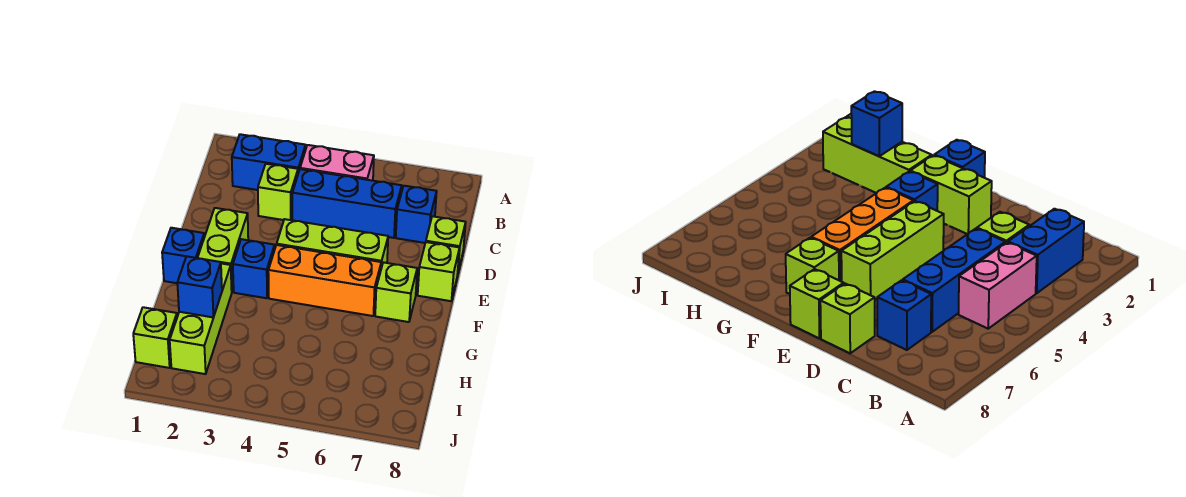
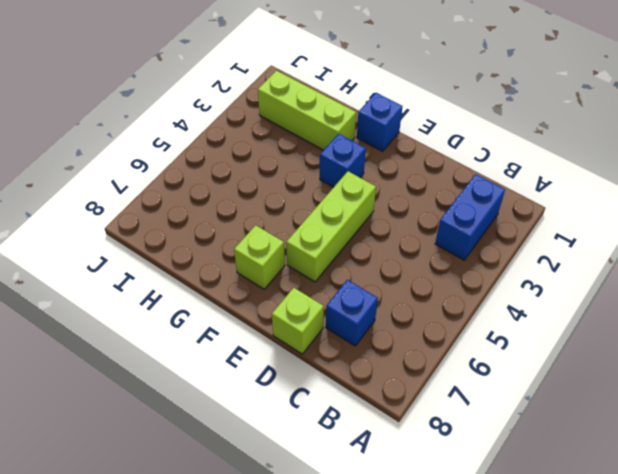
none -> pink 1x2 brick [300,145,374,181]
none -> lime 1x1 brick [258,164,298,220]
none -> blue 1x3 brick [292,169,402,238]

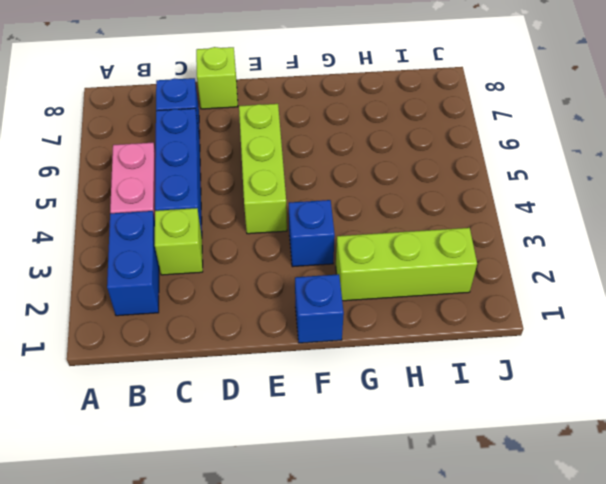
none -> lime 1x2 brick [198,208,248,291]
none -> lime 1x1 brick [418,242,460,301]
none -> orange 1x3 brick [268,245,381,316]

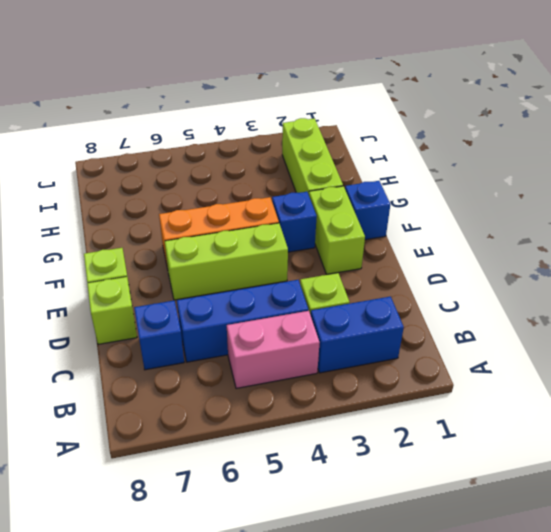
none -> lime 1x1 brick [375,262,417,322]
none -> lime 1x1 brick [133,307,177,368]
none -> blue 1x1 brick [177,256,222,317]

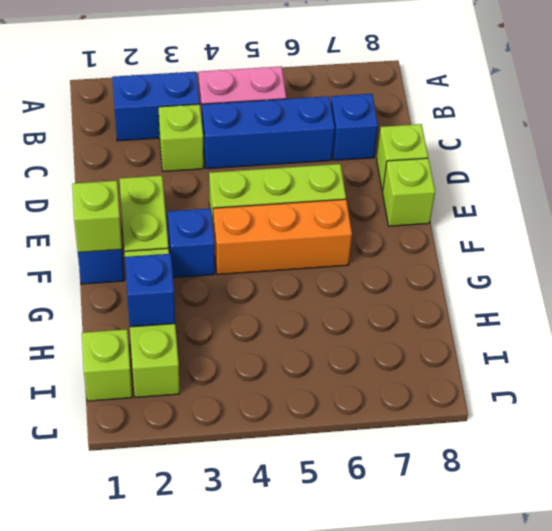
lime 1x1 brick [72,181,122,252] -> lime 1x1 brick moved to [375,262,417,322]

